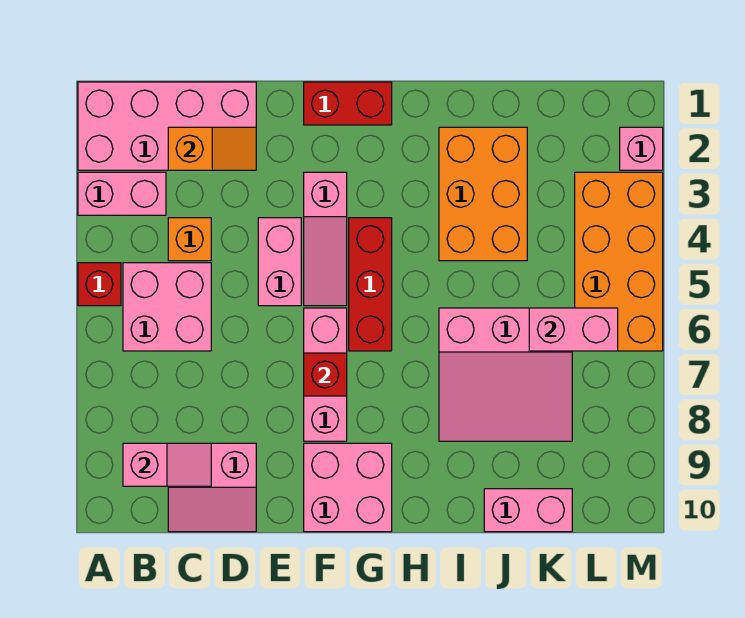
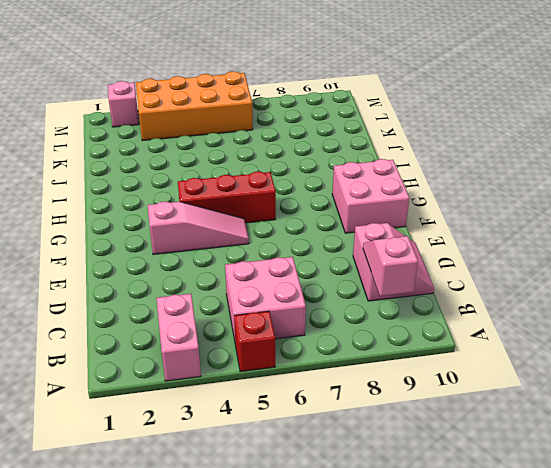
none -> pink 2x4 brick [78,82,256,170]
none -> orange 1x1 brick [168,218,211,261]
none -> pink 1x2 brick [258,218,301,306]

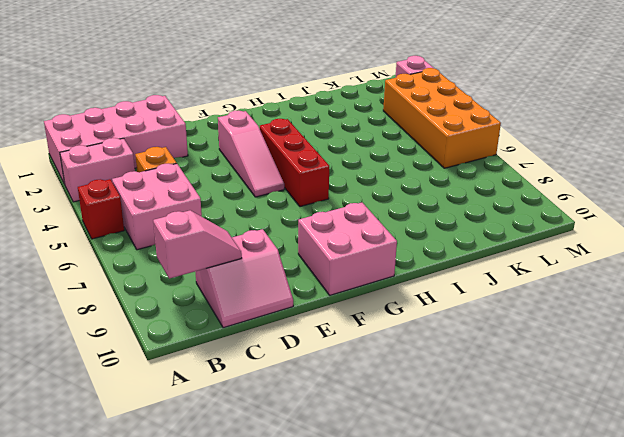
none -> pink 1x2 brick [258,218,301,306]
none -> red 1x2 brick [304,82,392,125]
none -> pink 1x3 brick [304,308,347,441]

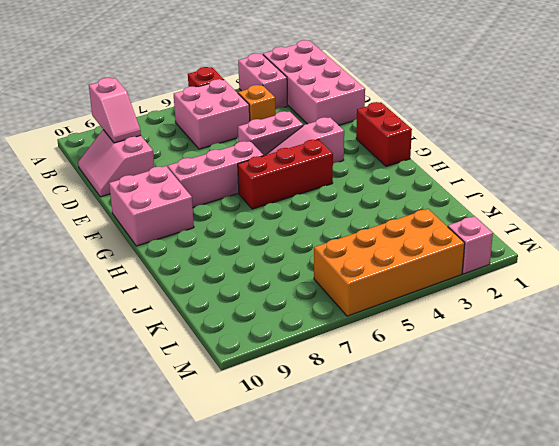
none -> orange 2x3 brick [439,127,527,261]
none -> pink 3x3 slope [439,308,572,441]
none -> pink 1x2 brick [484,489,572,532]

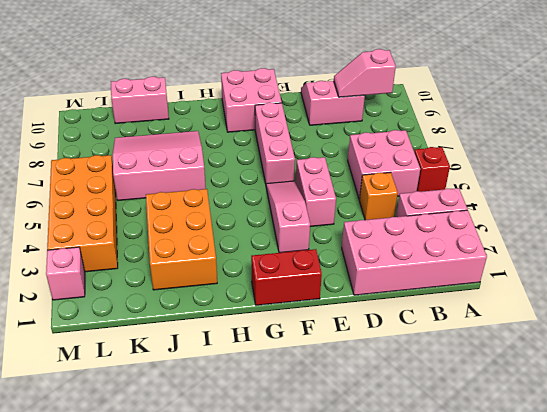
none -> red 1x3 brick [349,218,392,351]
none -> orange 1x2 slope [168,127,256,170]
none -> red 1x1 brick [304,353,347,396]

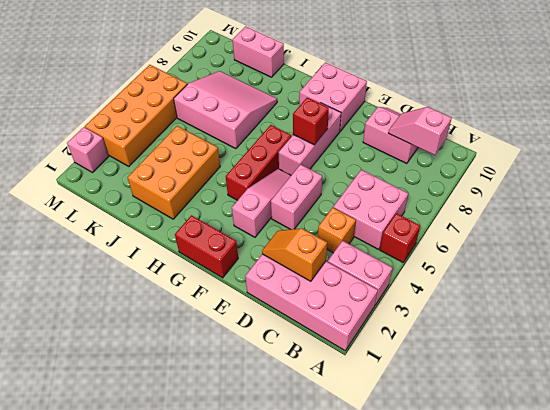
none -> pink 1x2 brick [529,308,618,351]

